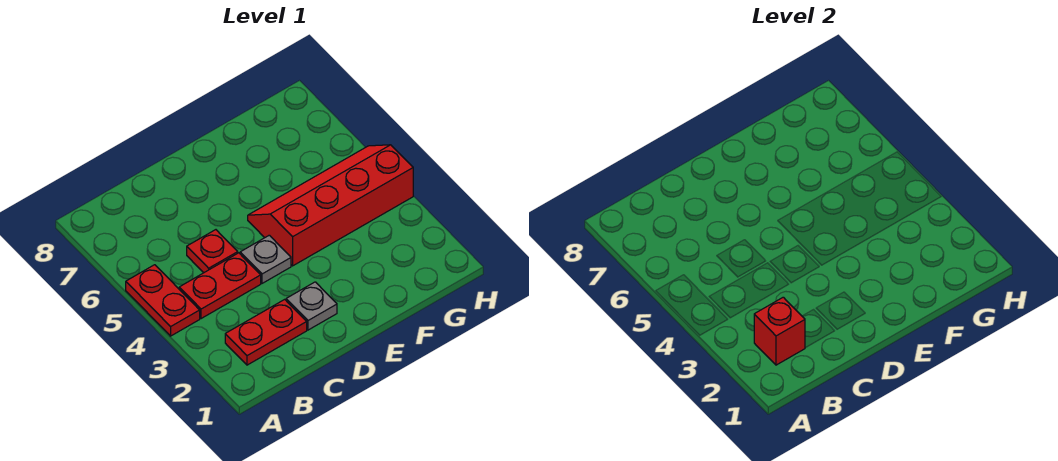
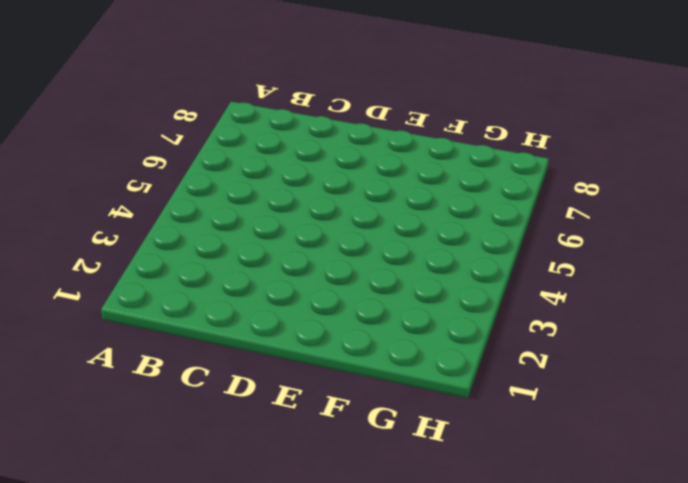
none -> red 1x2 plate [126,265,200,336]
none -> red 1x2 plate [225,299,307,365]

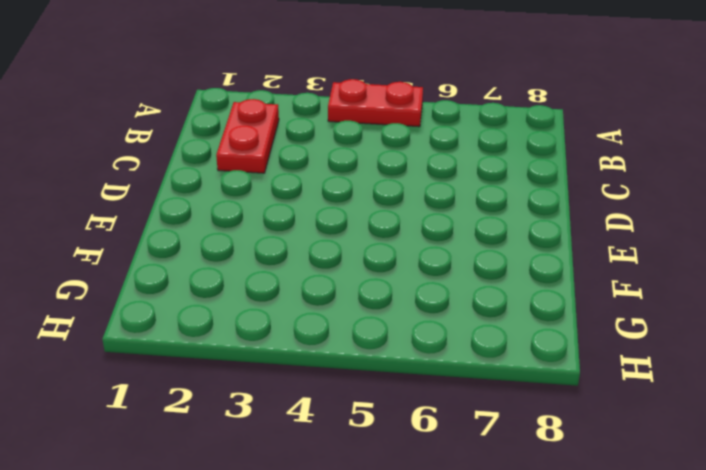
none -> red 1x2 plate [179,253,261,319]
none -> red 1x1 plate [187,230,238,273]

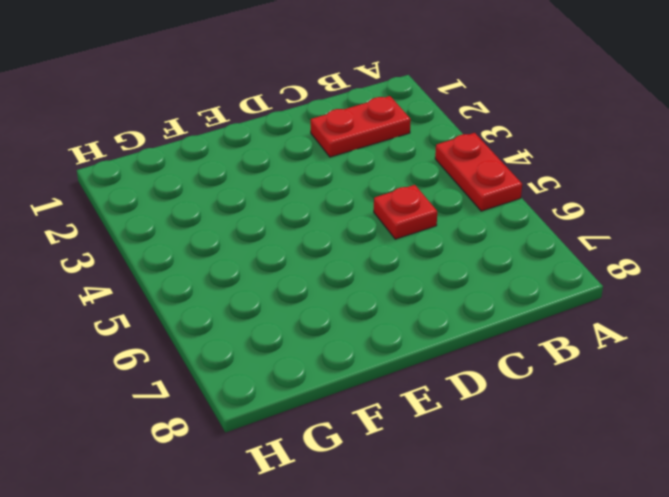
none -> red 1x2 plate [179,253,261,319]
none -> grey 1x1 plate [286,282,337,330]

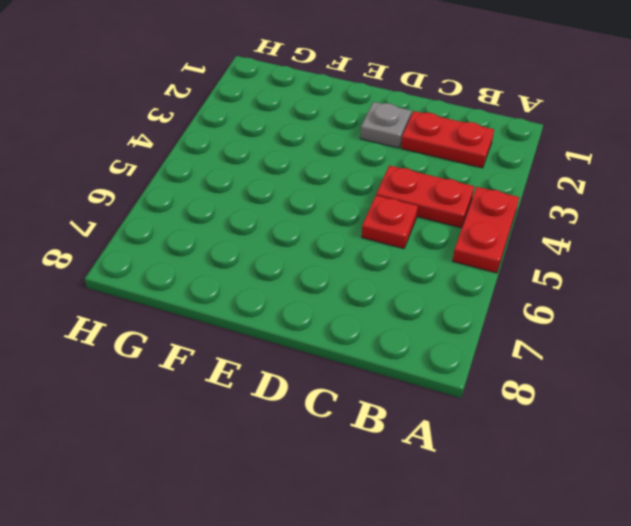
none -> grey 1x1 plate [240,235,291,283]
none -> red 2x4 slope [248,145,413,266]

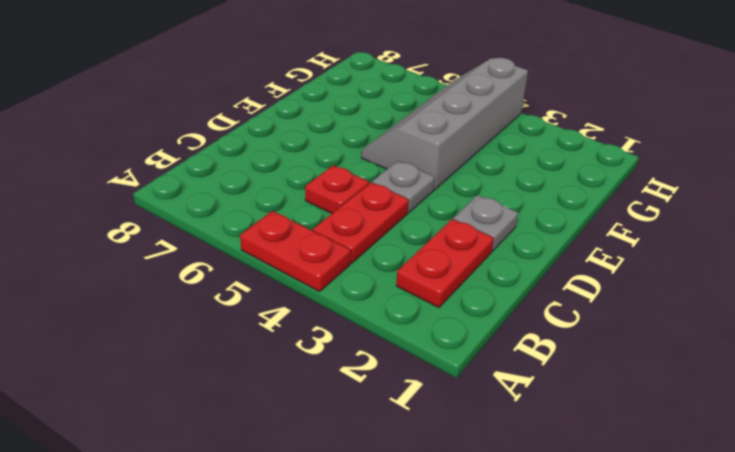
grey 2x4 slope [361,58,528,190] -> red 2x4 slope [248,145,413,266]
none -> red 1x1 brick [754,297,805,365]

